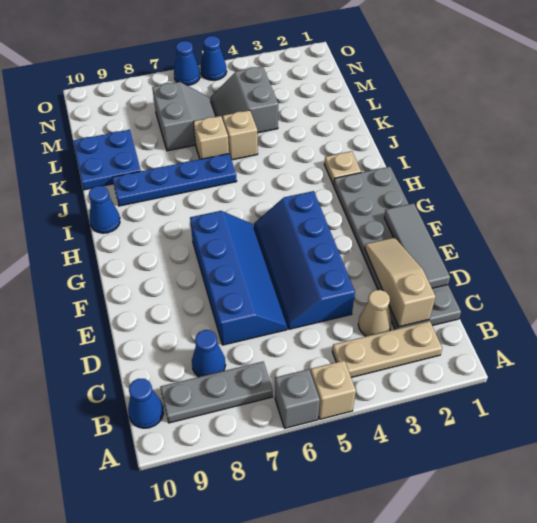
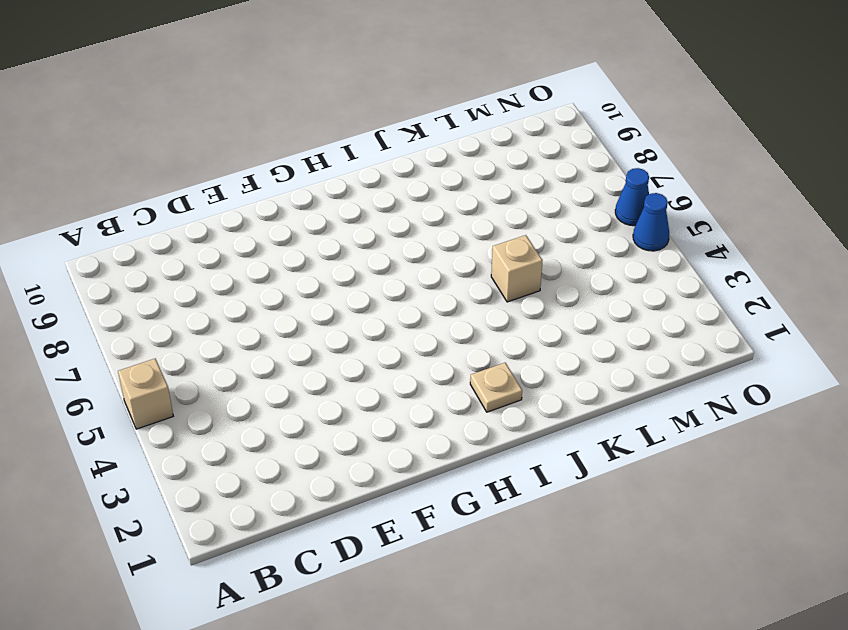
none -> grey 1x1 brick [275,369,320,428]
none -> tan 1x3 plate [332,321,442,377]
none -> grey 1x3 plate [160,362,273,423]

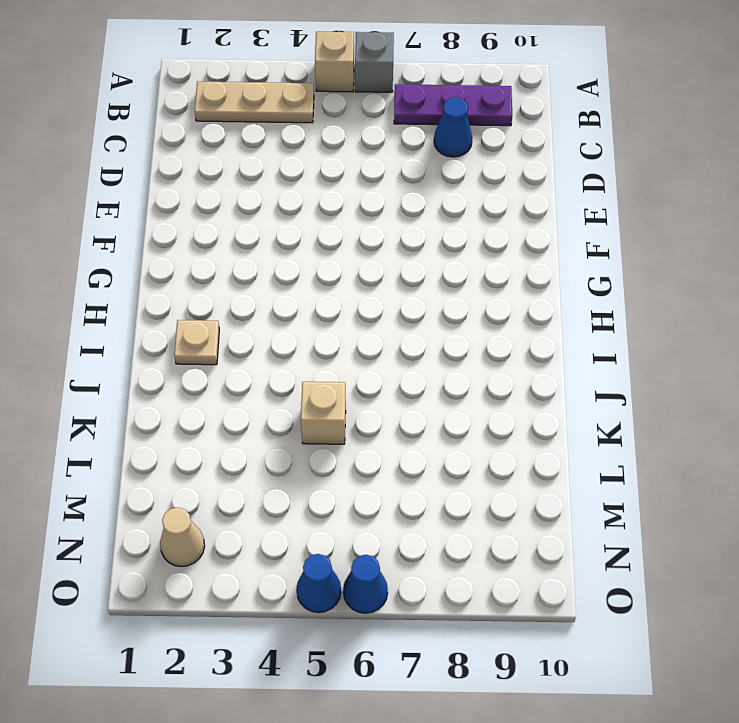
purple 1x3 plate [394,84,512,126] -> grey 1x3 plate [160,362,273,423]
tan 1x1 cone [160,508,205,567] -> tan 1x1 cone moved to [358,290,391,336]
none -> blue 1x1 cone [128,379,164,428]
none -> grey 2x6 plate [334,167,461,329]
none -> blue 2x4 slope [254,191,355,329]

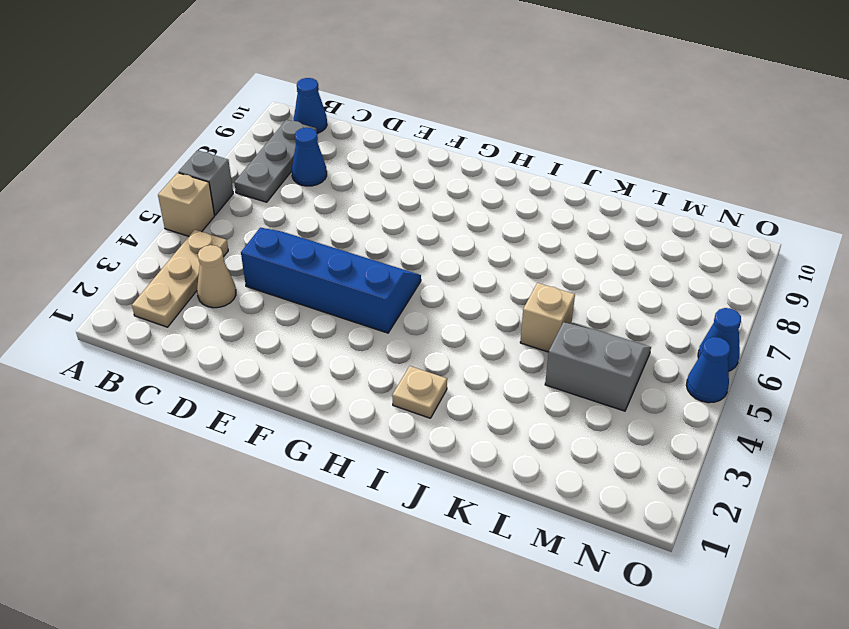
none -> grey 2x6 plate [334,167,461,329]
none -> blue 2x4 slope [190,211,287,345]
none -> blue 1x1 cone [89,186,120,233]

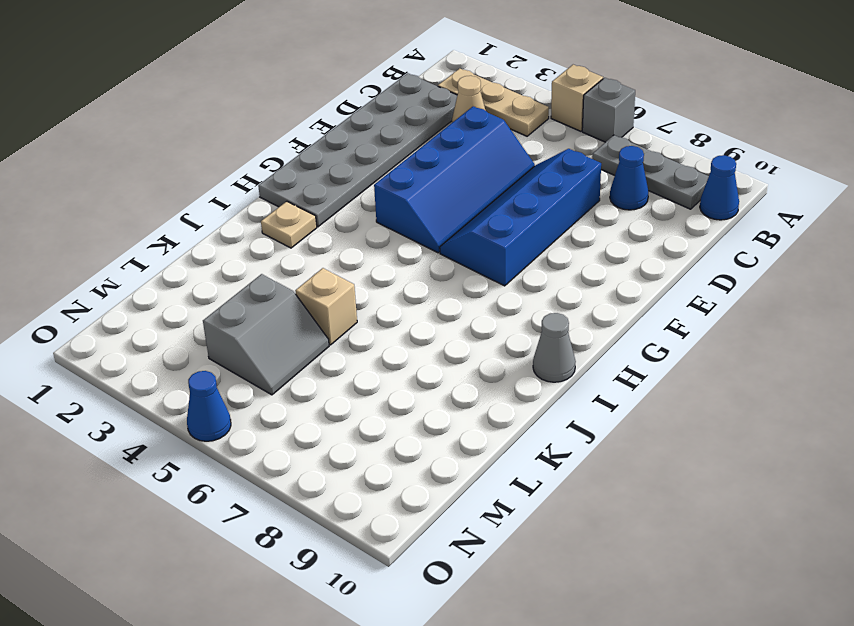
grey 1x1 cone [533,313,576,382] -> blue 1x1 cone [89,186,120,233]
none -> blue 1x4 plate [112,154,237,206]
none -> tan 1x1 brick [193,116,229,159]
none -> blue 2x2 plate [73,130,141,190]

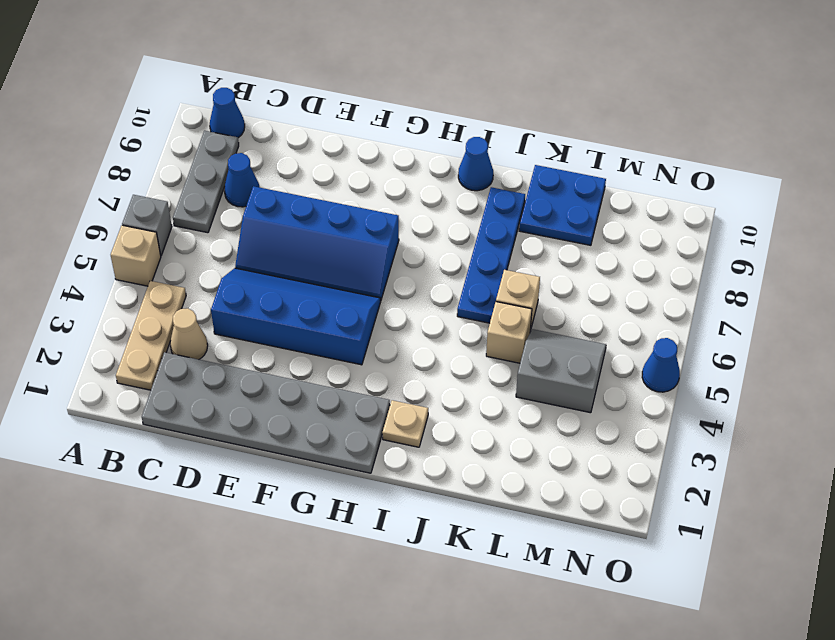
none -> grey 2x2 slope [152,82,216,151]
none -> blue 1x1 cone [174,41,200,85]
none -> tan 1x3 slope [365,238,436,327]

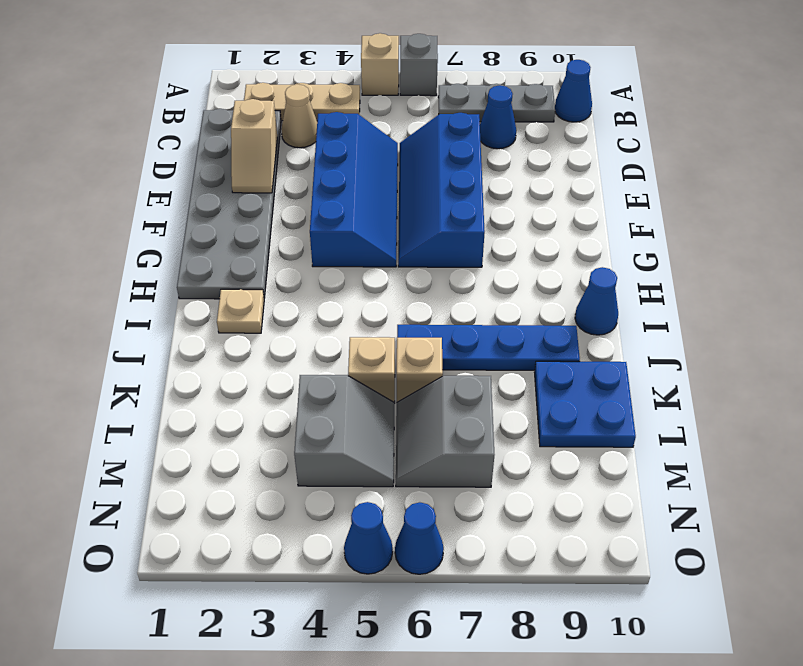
tan 1x2 slope [231,99,277,193] -> tan 1x3 slope [365,238,436,327]
none -> grey 1x3 tile [384,203,450,288]

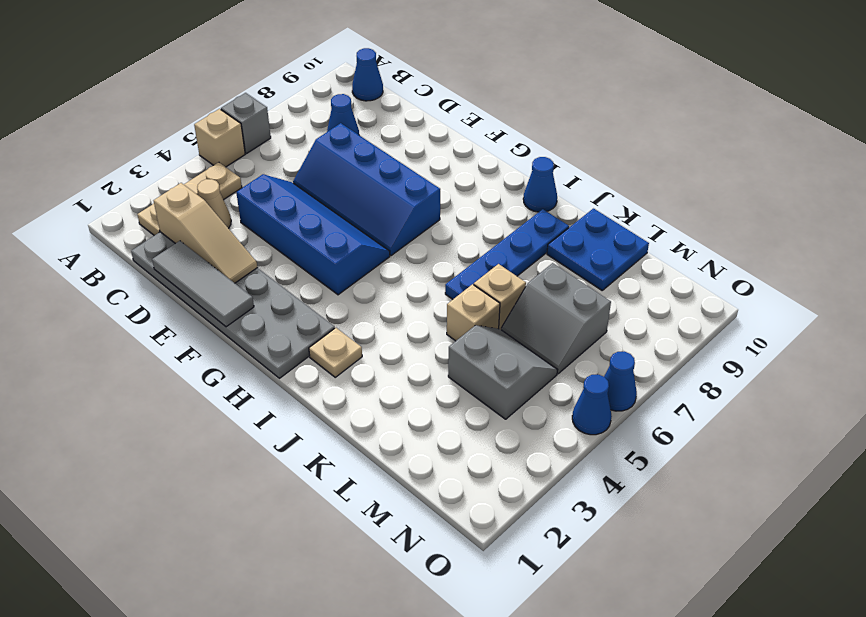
none -> grey 1x3 plate [160,362,273,423]

